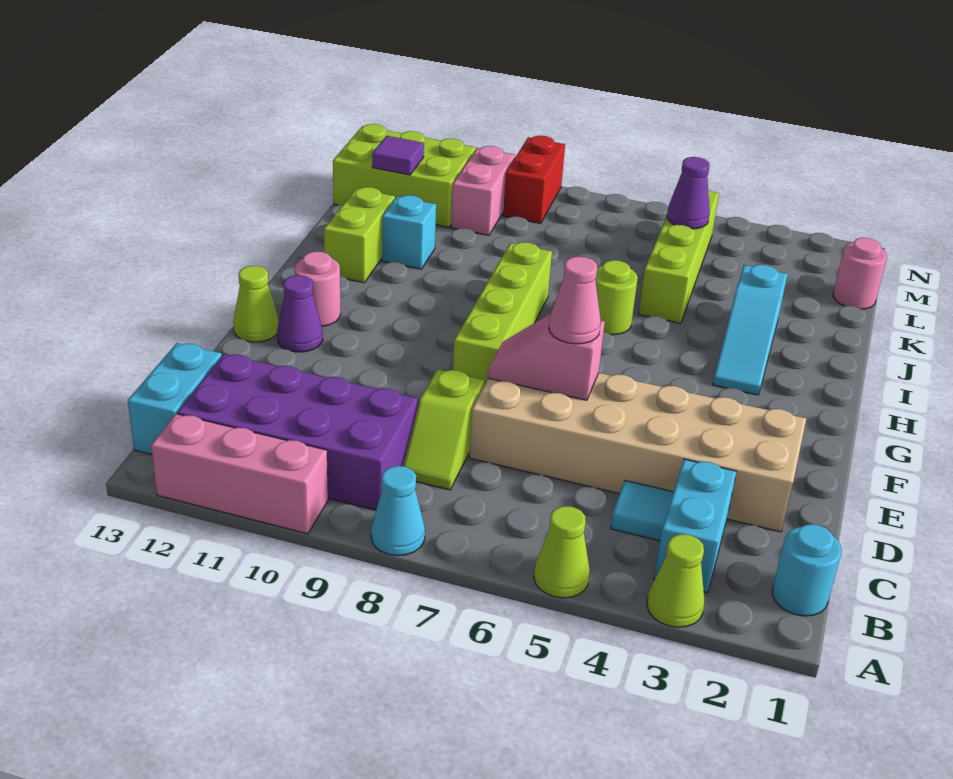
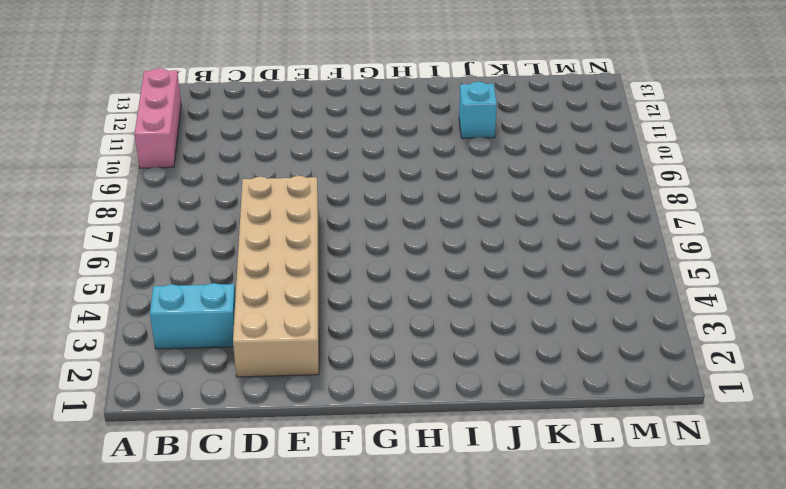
none -> lime 1x1 cone [647,534,704,627]
none -> lime 1x1 cone [534,506,590,598]
none -> cyan 1x1 cone [371,466,425,556]

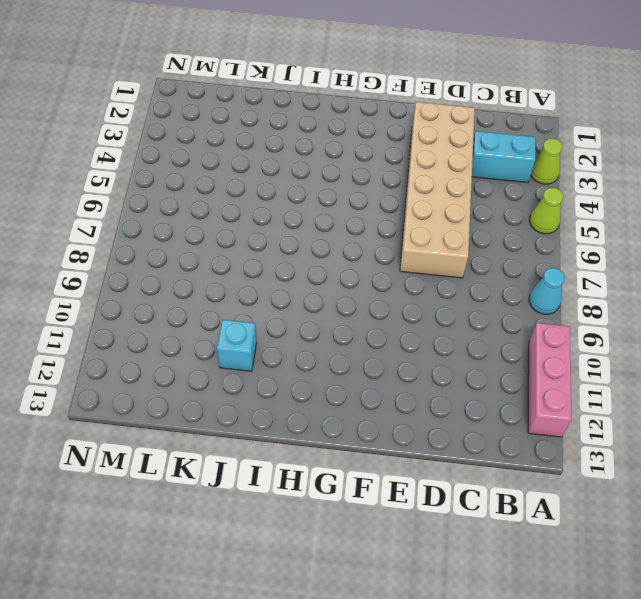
none -> cyan 1x1 round brick [772,524,842,616]
none -> purple 2x4 brick [177,354,418,510]
none -> cyan 1x2 brick [128,343,222,455]

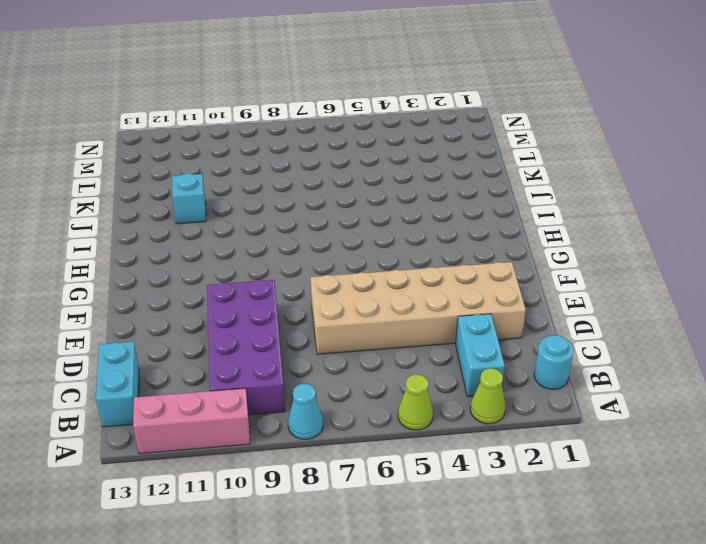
purple 2x4 brick [207,280,285,415] -> purple 2x4 brick turned to [177,354,418,510]
none -> cyan 1x1 tile [611,480,673,541]
none -> lime 1x2 slope [403,369,484,490]
none -> lime 1x4 brick [453,242,552,385]

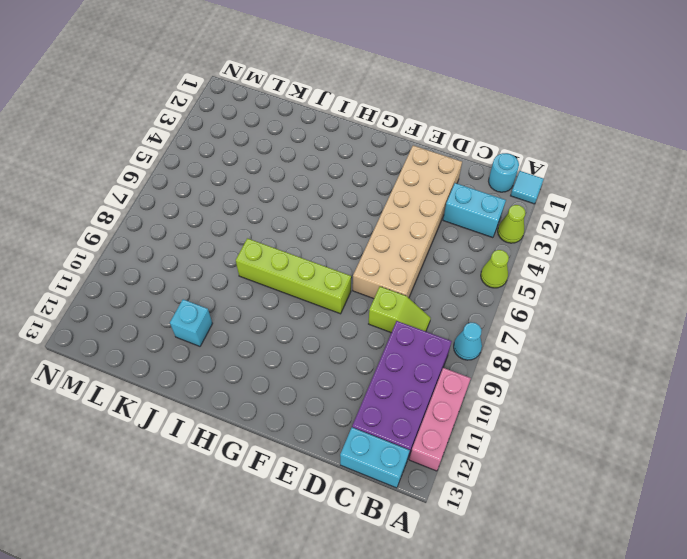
cyan 1x1 tile [511,171,544,204] -> cyan 1x1 tile moved to [611,480,673,541]
none -> purple 1x1 cone [277,275,323,352]
none -> lime 1x1 cone [233,266,279,342]
none -> pink 1x1 round brick [295,251,341,326]

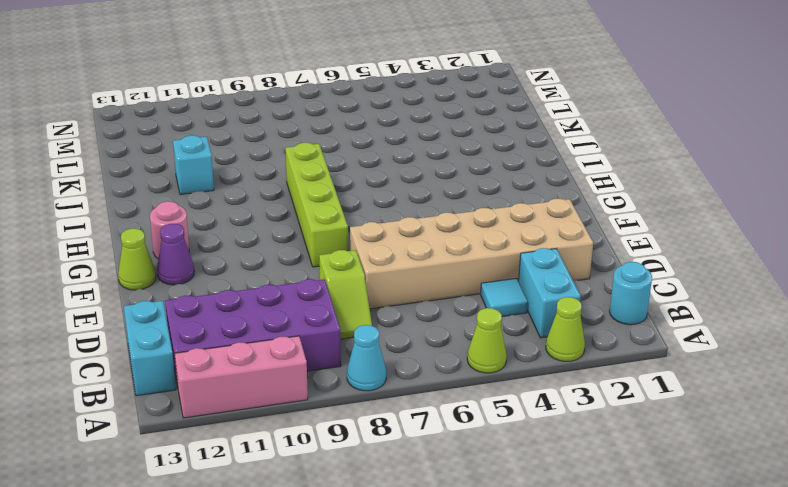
none -> cyan 1x3 slope [713,265,787,395]
none -> lime 1x1 round brick [595,260,638,335]
none -> lime 1x2 brick [324,187,395,283]

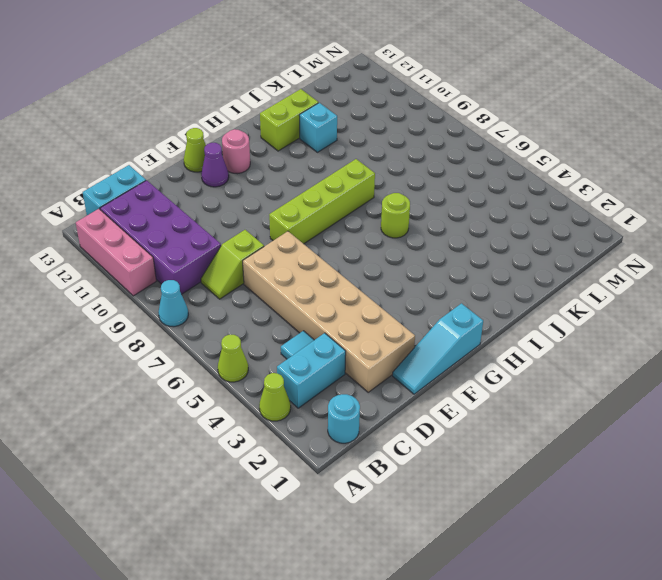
cyan 1x3 slope [393,303,483,394] -> cyan 1x3 slope moved to [713,265,787,395]
none -> lime 1x4 brick [638,189,719,323]
none -> pink 1x1 round brick [833,238,887,309]
none -> pink 1x2 brick [451,146,515,235]

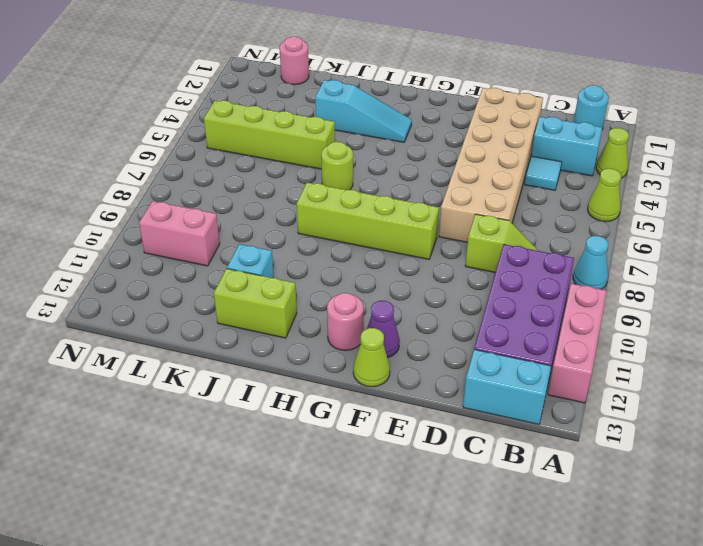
none -> lime 2x3 brick [333,124,476,227]
none -> red 1x2 brick [503,136,565,223]
none -> pink 1x2 slope [488,313,605,400]

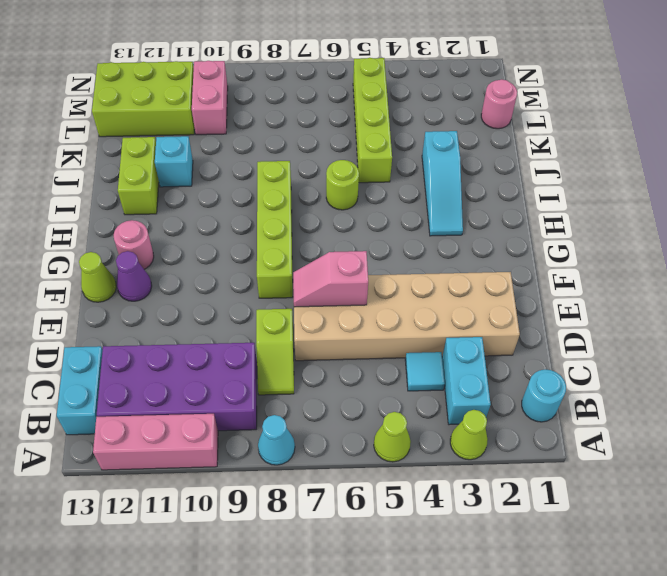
none -> red 1x2 brick [503,136,565,223]
none -> purple 1x1 cone [667,157,710,229]
none -> purple 1x1 tile [372,136,424,175]

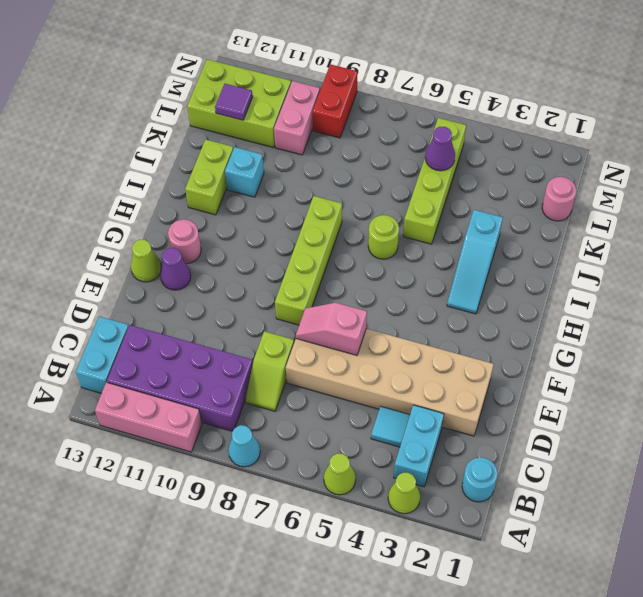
none -> pink 1x1 cone [549,257,601,344]

